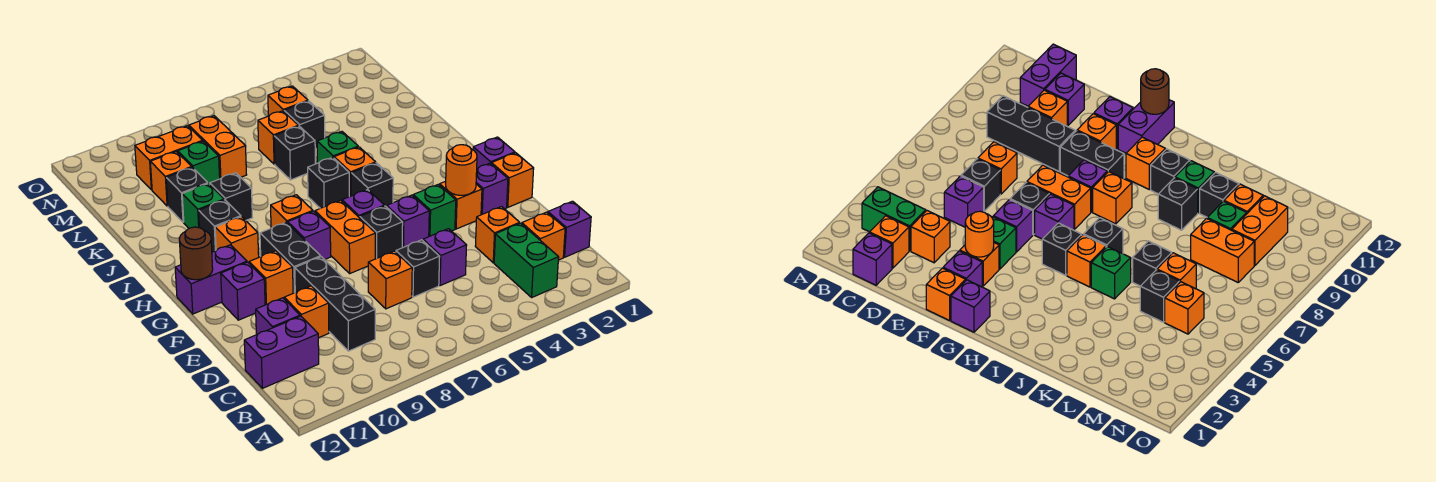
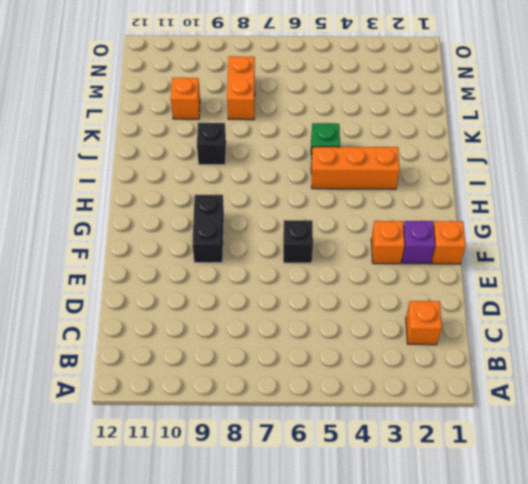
orange 1x3 brick [311,147,400,189] -> orange 1x1 brick [334,147,376,197]
none -> green 1x2 brick [494,223,559,297]
none -> purple 1x1 brick [548,201,591,257]
none -> black 1x3 brick [295,257,375,351]
none -> purple 1x2 brick [244,316,319,388]

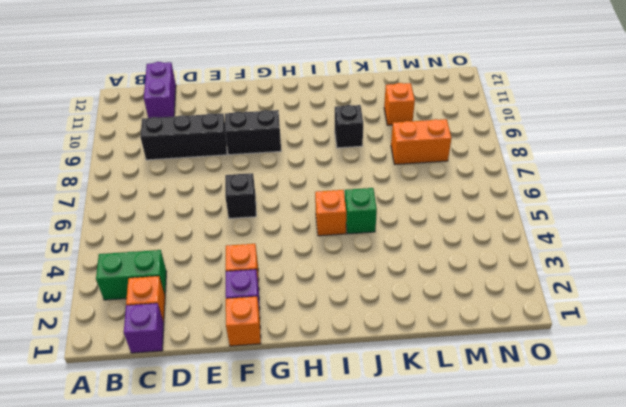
none -> orange 1x1 brick [475,207,520,263]
none -> purple 1x1 brick [423,229,467,286]
none -> black 1x1 brick [396,240,440,297]
none -> orange 1x1 brick [368,251,412,309]

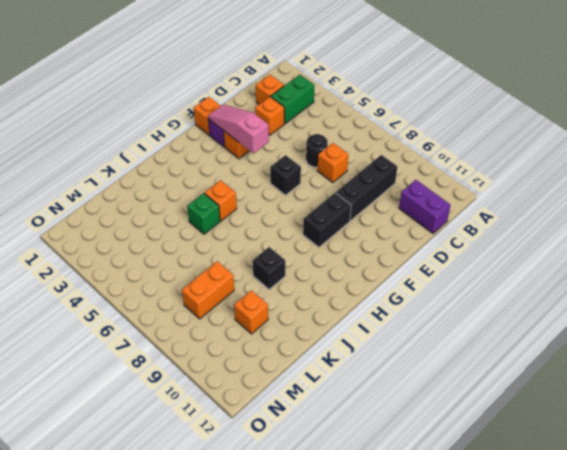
black 1x1 round brick [306,134,328,167] -> black 1x1 brick [396,240,440,297]
pink 1x3 slope [208,104,269,153] -> orange 1x1 round brick [446,145,477,195]
none -> purple 1x1 brick [548,201,591,257]
none -> purple 1x1 brick [423,229,467,286]
none -> orange 1x1 brick [284,286,329,338]
none -> purple 1x1 brick [256,298,300,335]

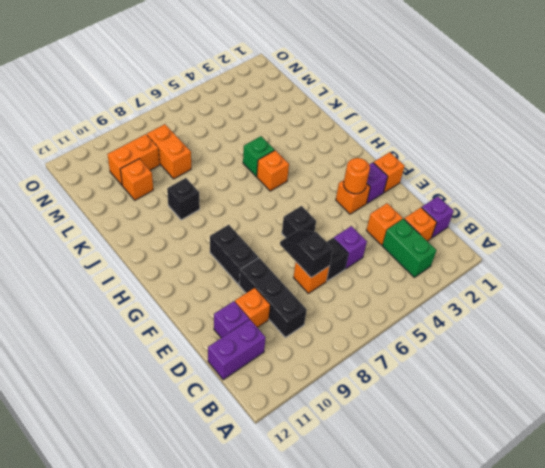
black 1x2 slope [280,230,333,277] -> none
none -> green 1x1 brick [413,184,456,236]
none -> purple 1x1 brick [387,195,429,248]
none -> orange 1x2 brick [315,200,376,273]
none -> orange 1x1 brick [249,251,293,305]

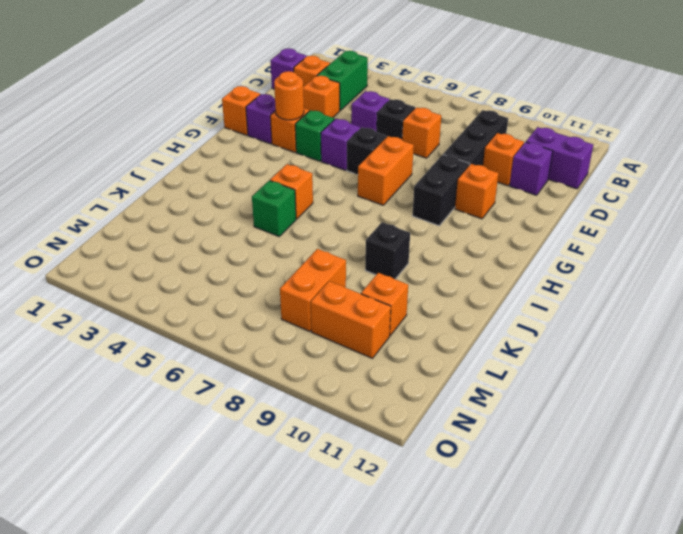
none -> purple 1x1 brick [221,262,265,320]
none -> purple 1x1 brick [473,137,515,168]
none -> purple 1x1 brick [342,190,384,218]
none -> purple 1x1 brick [288,211,331,260]

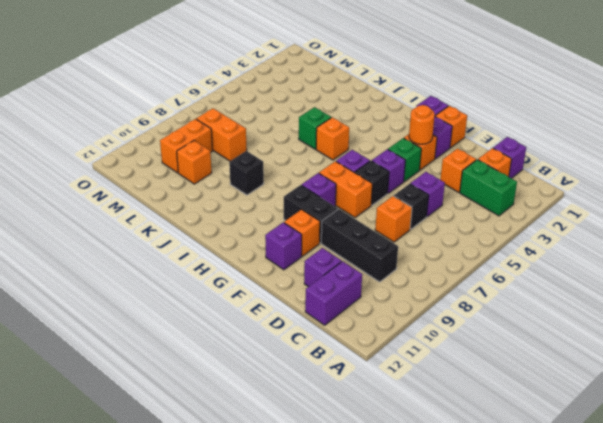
none -> orange 1x1 brick [284,286,329,338]
none -> purple 1x2 brick [175,245,247,314]
none -> black 1x1 brick [351,163,393,207]
none -> orange 1x1 brick [271,195,313,228]

